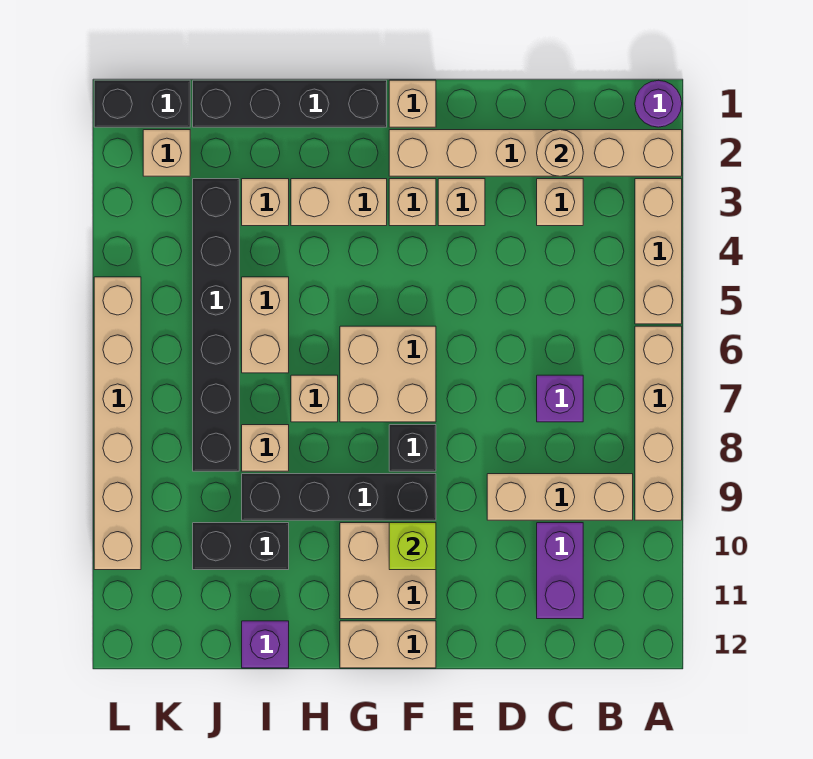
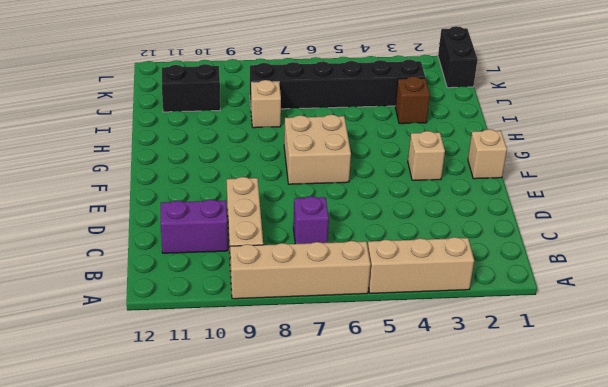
brown 1x1 brick [395,76,430,124] -> tan 1x1 brick [242,179,289,226]
black 1x2 brick [162,64,220,112] -> black 1x2 brick turned to [193,523,289,570]
none -> purple 1x1 round brick [635,80,682,127]
none -> tan 1x6 brick [389,130,682,176]
none -> tan 1x1 brick [537,179,583,226]
none -> tan 1x1 brick [438,179,485,226]

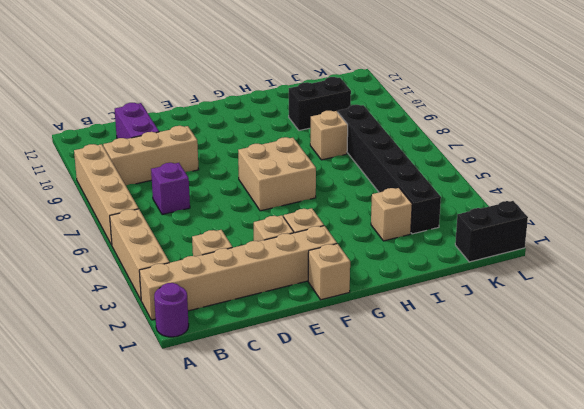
none -> black 1x1 brick [389,425,436,471]
none -> black 1x4 brick [242,474,436,520]
none -> tan 2x2 brick [340,523,436,619]
none -> tan 1x2 brick [340,621,436,668]

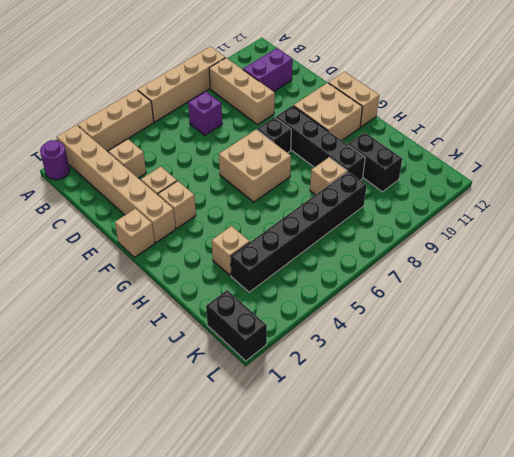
none -> black 1x4 brick [193,80,387,127]
none -> tan 1x2 brick [291,179,387,226]
none -> tan 1x1 brick [291,375,338,422]
none -> tan 1x2 brick [242,277,289,373]

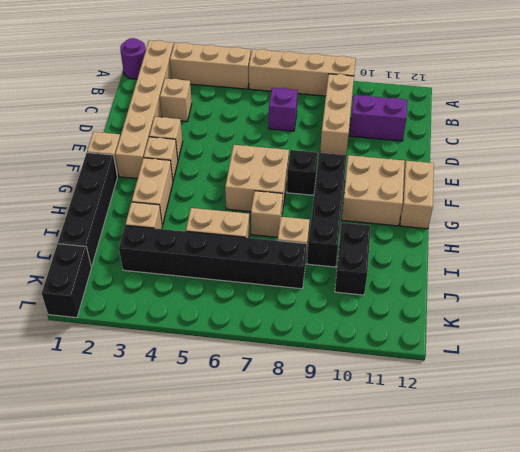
none -> purple 1x1 brick [242,621,289,668]
none -> tan 1x1 brick [143,130,190,176]
none -> tan 1x6 brick [94,277,141,570]
none -> tan 1x1 round brick [537,130,583,176]

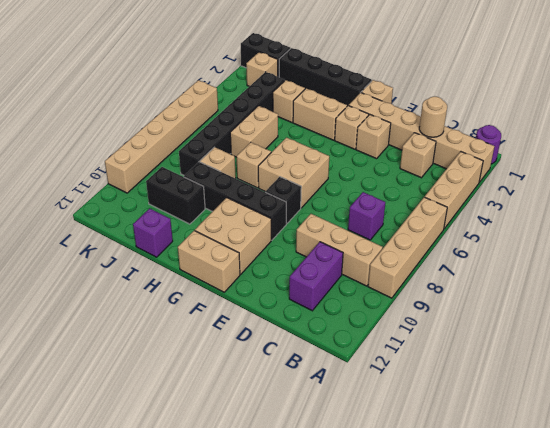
none -> lime 1x1 brick [389,523,436,570]

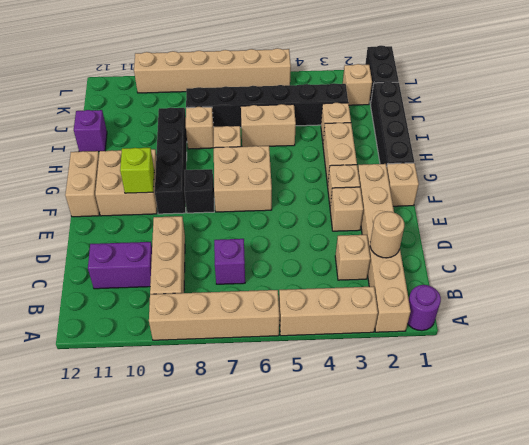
none -> black 1x2 brick [193,523,289,570]

